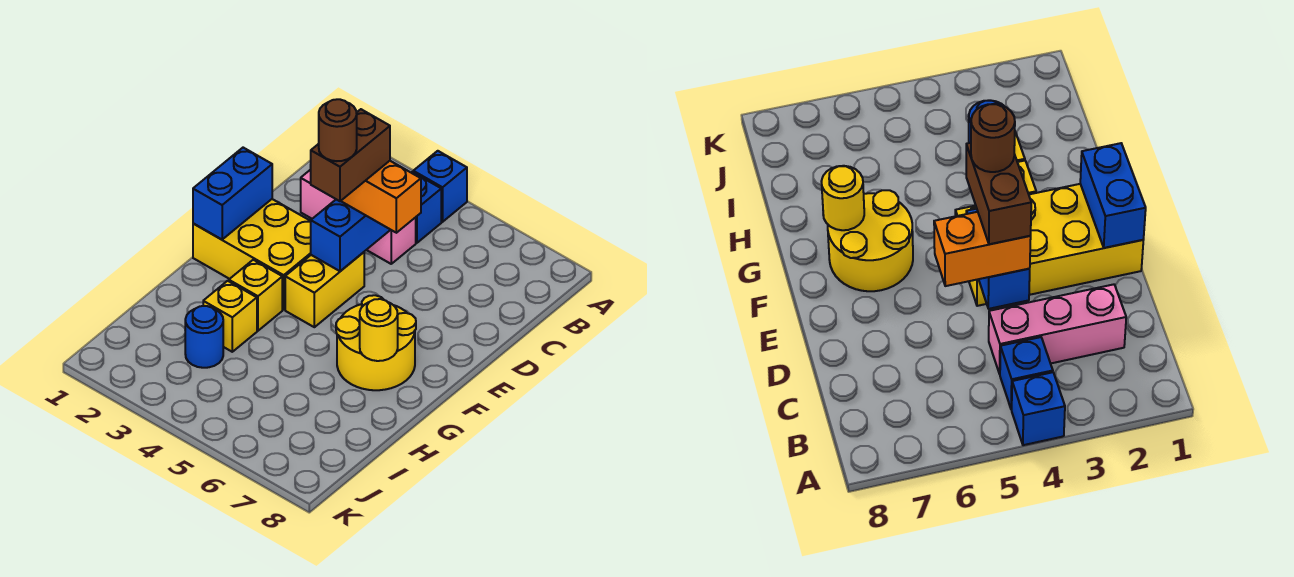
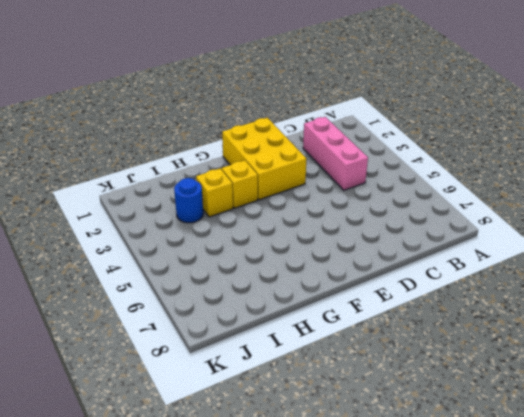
none -> blue 1x1 brick [413,151,467,222]
none -> blue 1x1 brick [411,172,441,243]
none -> yellow 1x2 brick [285,252,364,327]

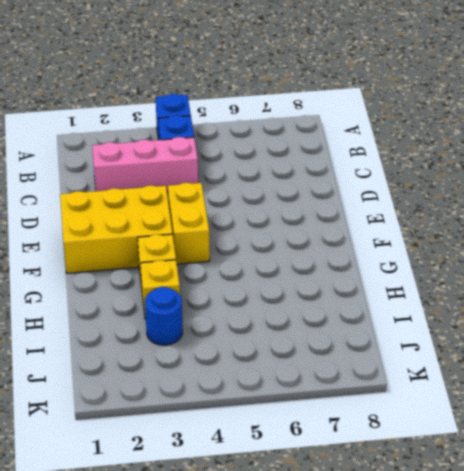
none -> yellow 2x2 round brick [336,295,416,390]
none -> blue 1x2 brick [311,199,390,271]
none -> blue 1x2 brick [193,148,272,240]

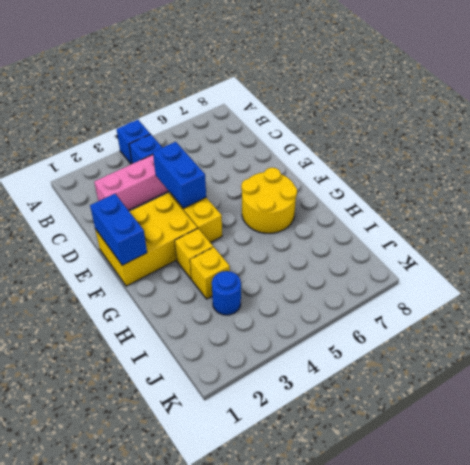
none -> yellow 1x1 round brick [360,299,398,361]
none -> orange 1x2 brick [341,161,421,233]
none -> brown 1x2 brick [310,109,390,201]

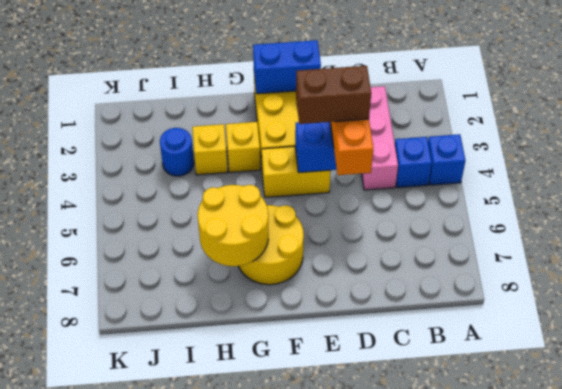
yellow 2x2 round brick [198,185,268,266] -> yellow 1x1 round brick [360,299,398,361]
none -> brown 1x1 round brick [319,99,357,161]

